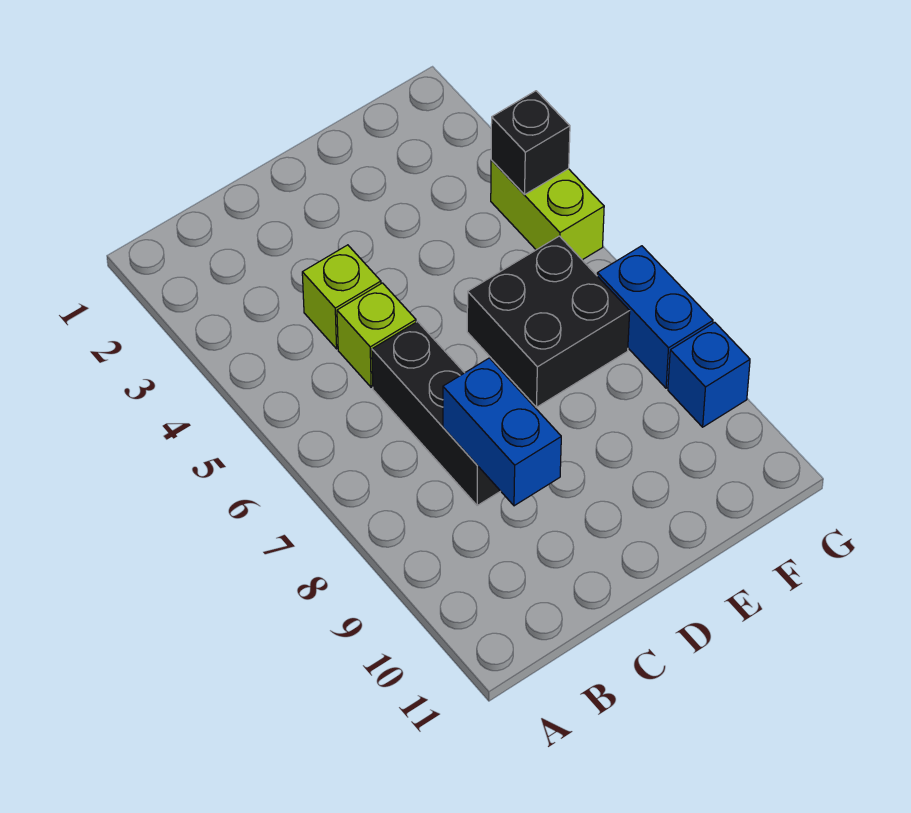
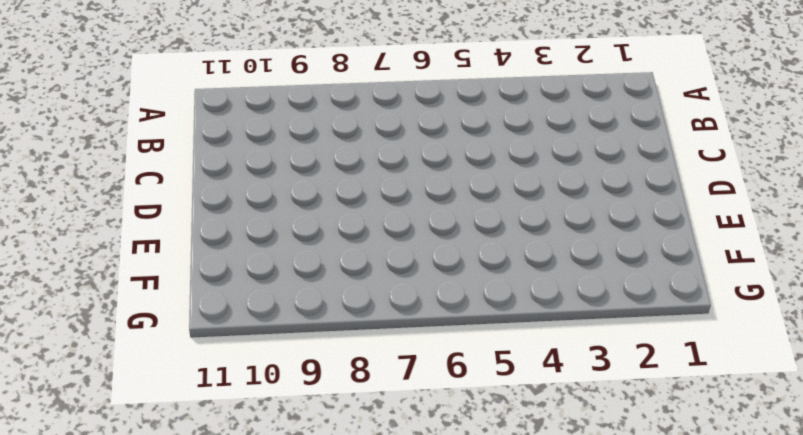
none -> lime 1x1 brick [302,245,381,349]
none -> lime 1x1 brick [337,283,416,387]

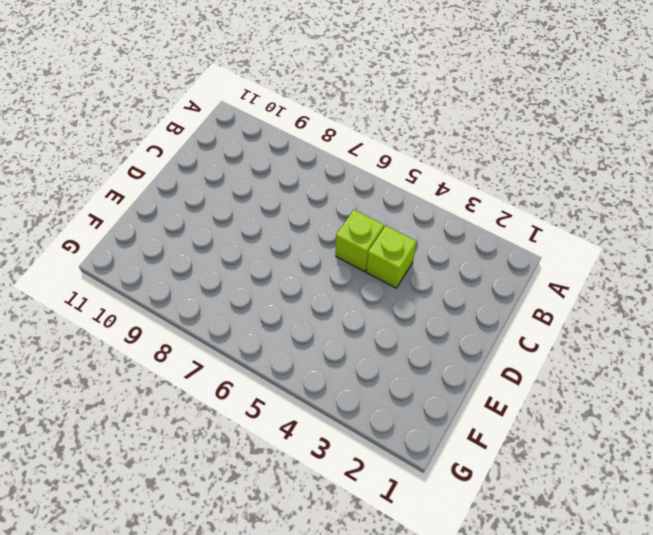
none -> black 1x3 brick [372,322,500,505]
none -> black 2x2 brick [467,236,630,407]

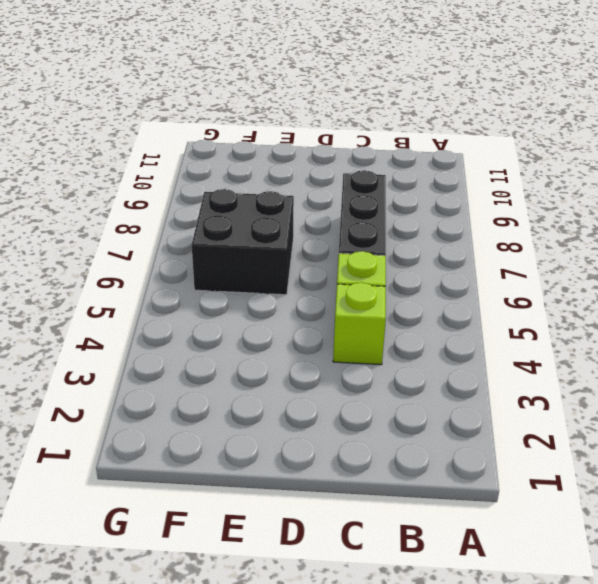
none -> lime 1x2 brick [491,160,604,260]
none -> blue 1x2 brick [597,246,713,388]

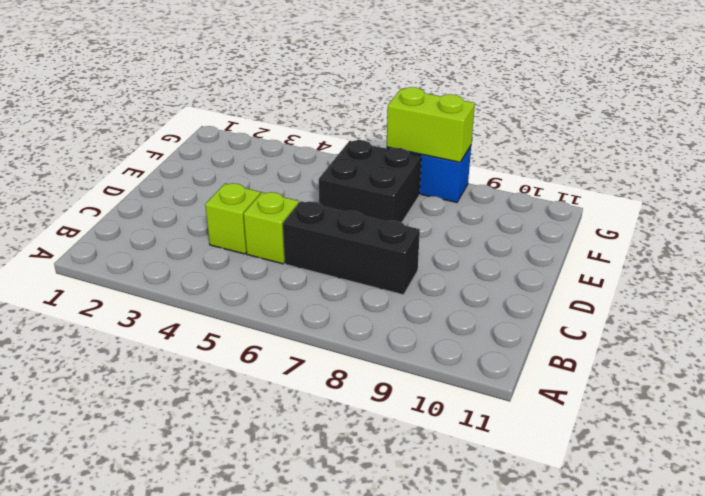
lime 1x2 brick [387,87,475,162] -> lime 1x2 brick moved to [491,160,604,260]
none -> blue 1x1 brick [668,322,750,427]
none -> blue 1x2 brick [443,358,561,506]

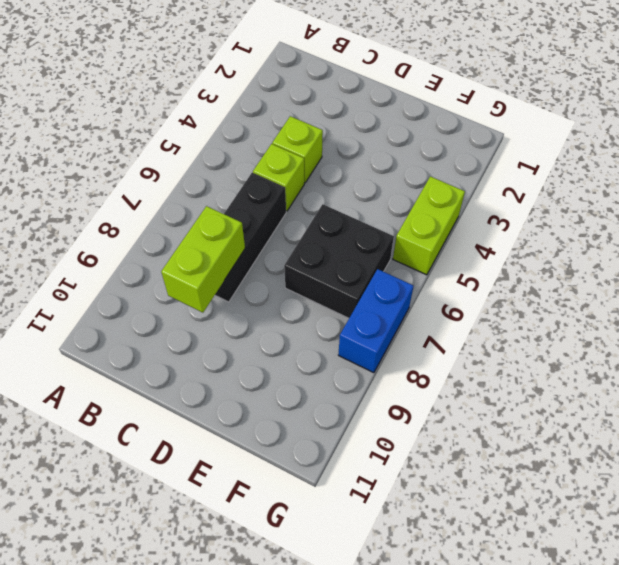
lime 1x2 brick [161,206,245,313] -> blue 1x2 brick [443,358,561,506]
none -> blue 1x1 brick [668,322,750,427]
none -> black 1x1 brick [491,91,570,194]

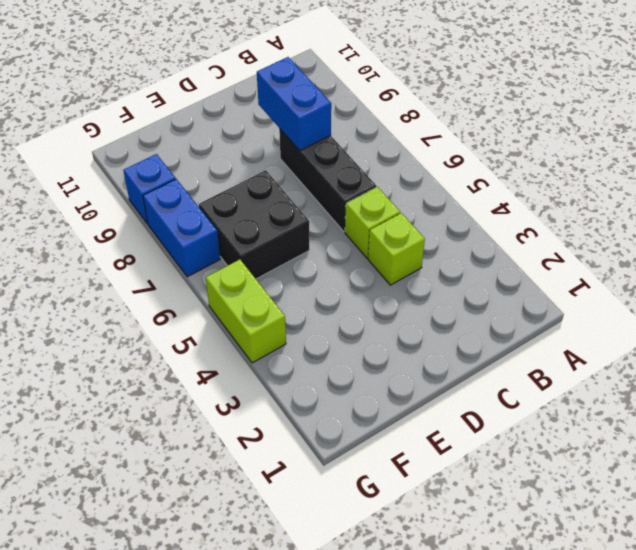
none -> black 1x1 brick [491,91,570,194]

